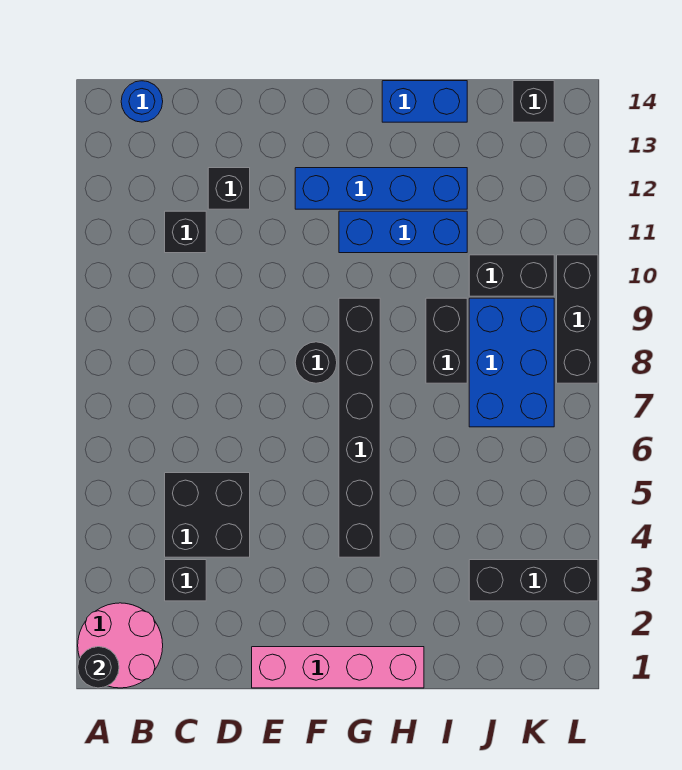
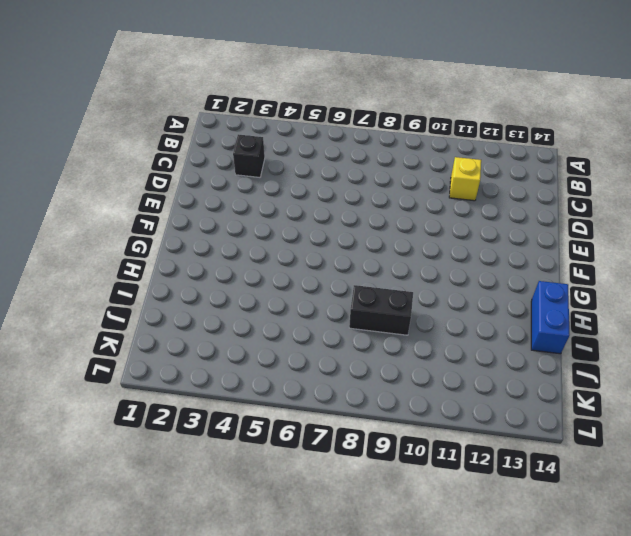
yellow 1x1 brick [449,157,481,201] -> black 1x1 brick [165,211,206,253]
none -> pink 2x2 round brick [78,603,163,688]
none -> blue 1x1 round brick [121,81,163,122]
none -> black 2x2 brick [165,473,250,557]

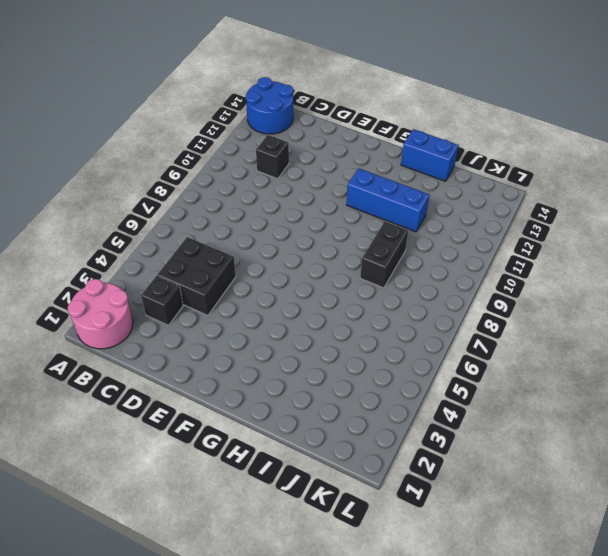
blue 2x2 round brick [246,77,293,134] -> blue 1x1 round brick [121,81,163,122]
none -> black 1x1 brick [208,168,250,209]
none -> pink 1x4 brick [252,647,424,688]
none -> black 1x1 round brick [295,342,337,383]

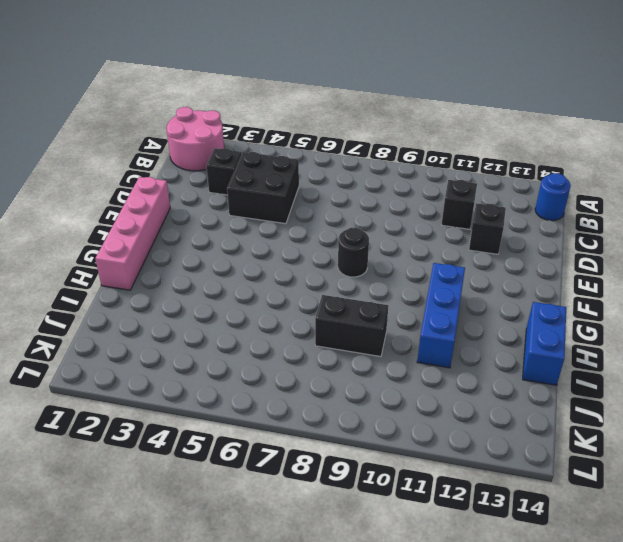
none -> blue 1x4 brick [295,168,467,209]
none -> black 1x6 brick [339,298,380,557]
none -> black 1x3 brick [469,560,598,601]

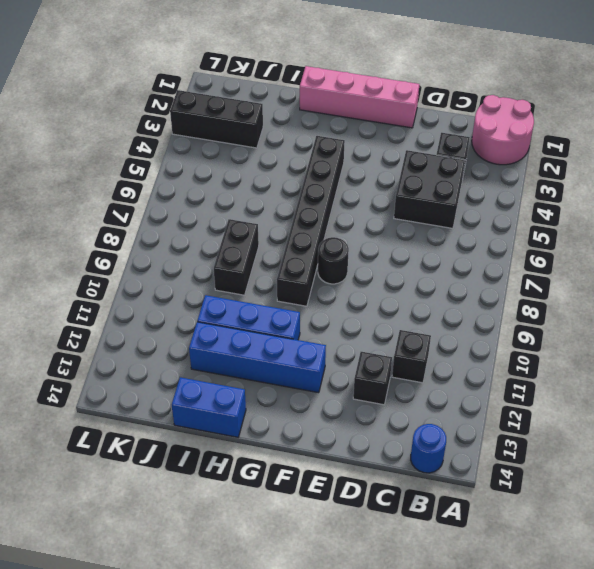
none -> blue 2x3 brick [469,298,554,427]
none -> black 1x2 brick [469,255,554,296]
none -> black 1x1 brick [513,81,554,122]

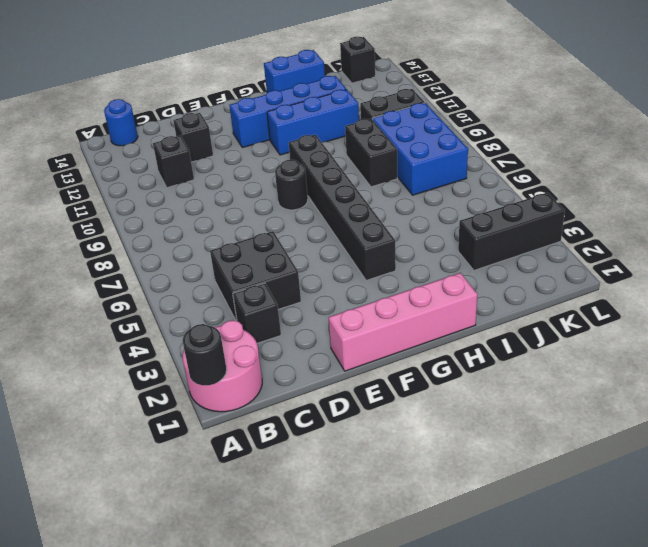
none -> black 1x3 brick [557,255,598,383]

